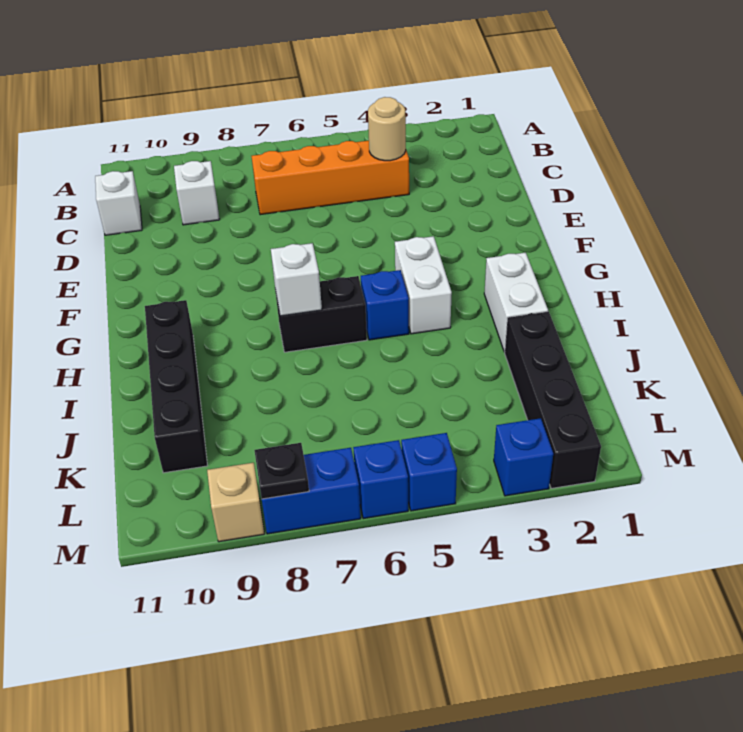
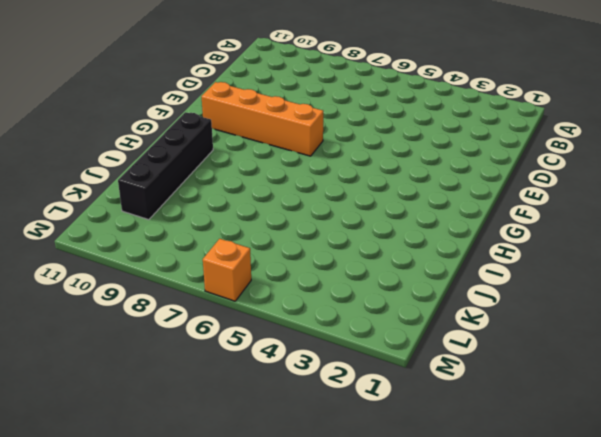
orange 1x4 brick [202,82,323,156] -> orange 1x4 brick moved to [252,141,409,215]
orange 1x1 brick [203,239,251,301] -> blue 1x1 brick [353,440,408,519]
none -> white 1x1 brick [174,161,220,225]
none -> white 1x1 brick [95,171,142,235]
none -> white 1x2 brick [395,236,452,334]

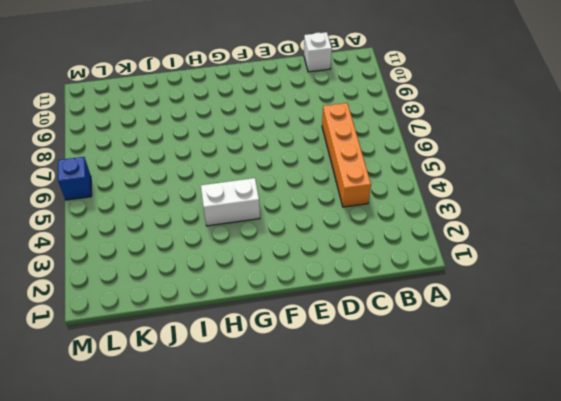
none -> white 1x1 brick [174,161,220,225]
none -> white 1x2 brick [484,252,548,352]
none -> blue 1x1 brick [361,270,409,340]

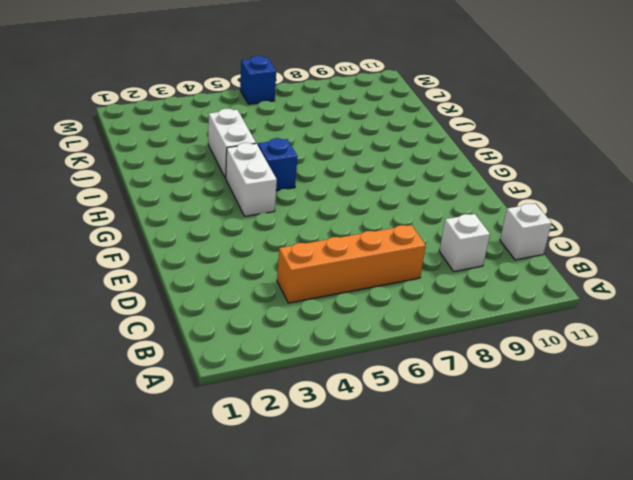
white 1x2 brick [208,109,256,178] -> white 1x2 brick moved to [484,252,548,352]
none -> black 1x2 brick [275,276,367,352]
none -> black 1x4 brick [145,300,207,473]
none -> black 1x4 brick [505,311,601,488]

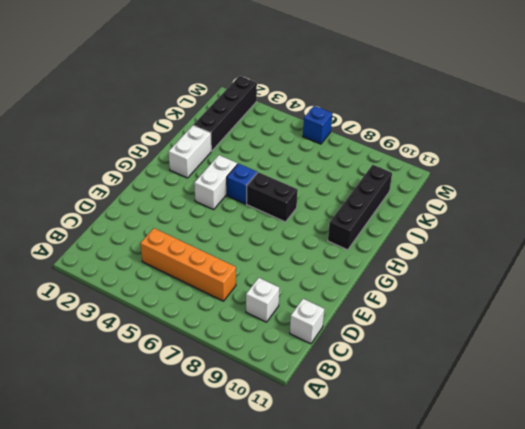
none -> blue 1x1 brick [494,418,553,496]
none -> blue 1x1 brick [401,433,457,511]
none -> blue 1x2 brick [262,448,361,534]

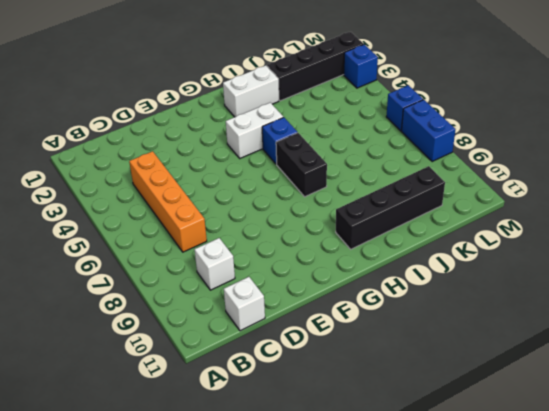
none -> blue 1x1 brick [401,433,457,511]
none -> tan 1x1 brick [207,463,264,542]
none -> tan 1x1 round brick [368,97,406,161]

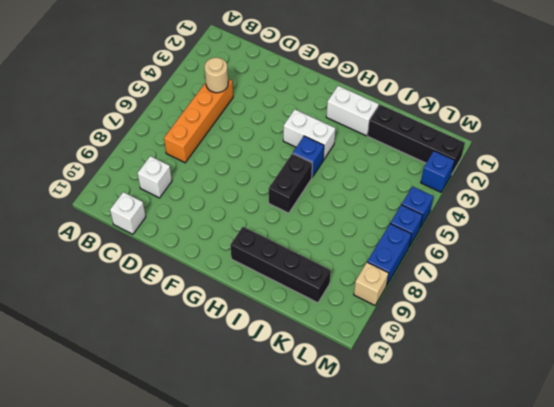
none -> white 1x1 brick [271,243,322,316]
none -> black 1x1 plate [254,443,309,499]

